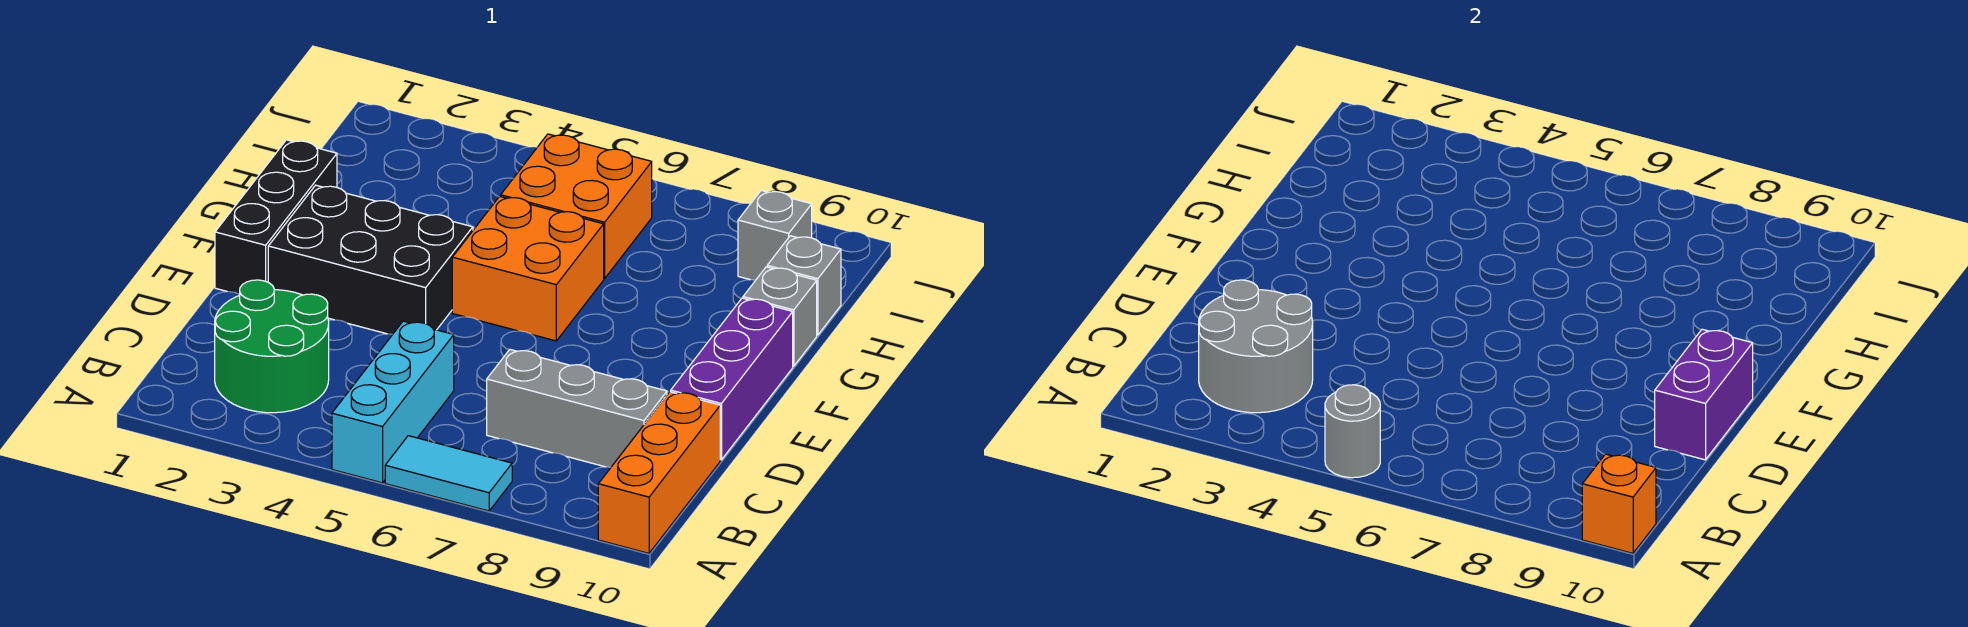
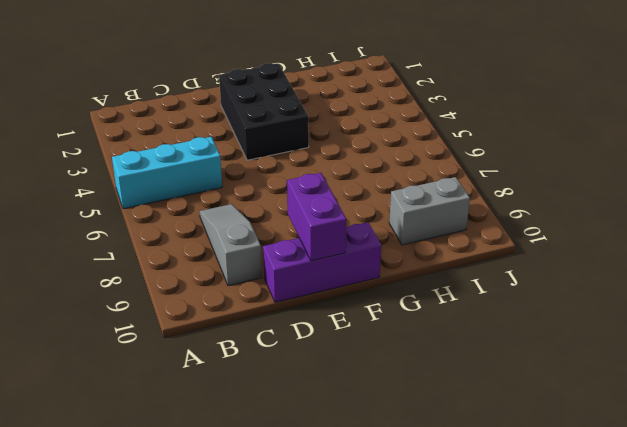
grey 1x3 slope [199,204,262,286] -> grey 1x3 brick [487,350,667,467]
purple 1x2 brick [287,173,346,261] -> purple 1x2 brick turned to [1655,329,1753,460]
grey 1x2 brick [389,177,470,245] -> grey 1x1 brick [738,190,812,280]
none -> cyan 1x2 tile [385,436,512,511]
none -> orange 1x3 brick [598,392,720,553]
none -> green 2x2 round brick [215,280,329,413]

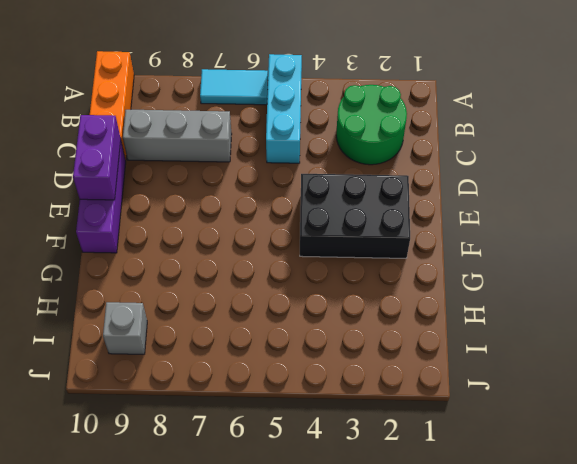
none -> black 1x3 brick [215,140,337,294]
none -> orange 2x2 brick [452,196,604,341]
none -> grey 1x1 brick [743,267,817,366]

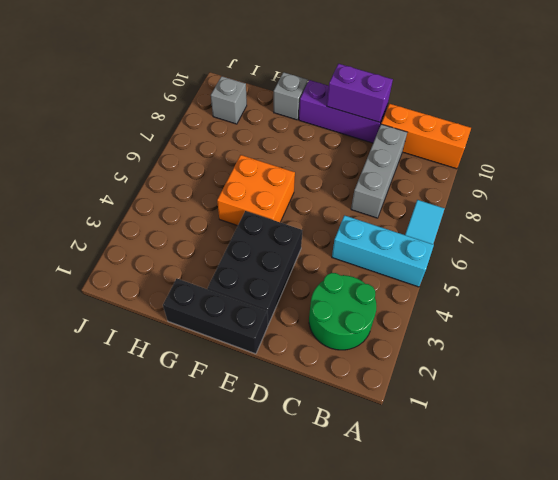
none -> orange 2x2 brick [501,134,652,279]
none -> grey 1x1 brick [767,236,841,335]
none -> grey 1x1 round brick [1325,385,1380,478]

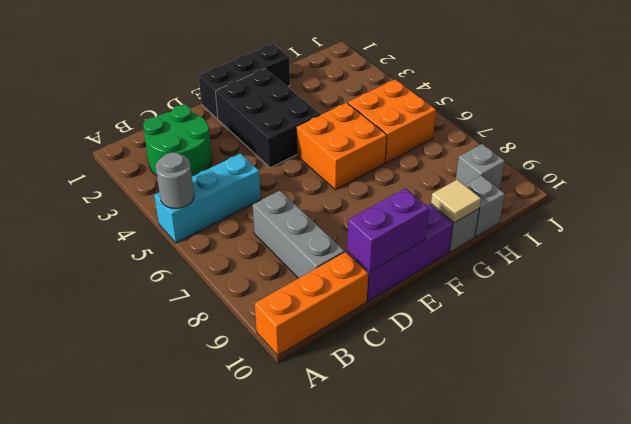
tan 1x1 tile [431,180,481,223] -> none
none -> cyan 1x2 tile [385,436,512,511]
none -> orange 1x1 brick [1582,454,1656,553]
none -> grey 2x2 round brick [1199,280,1313,413]

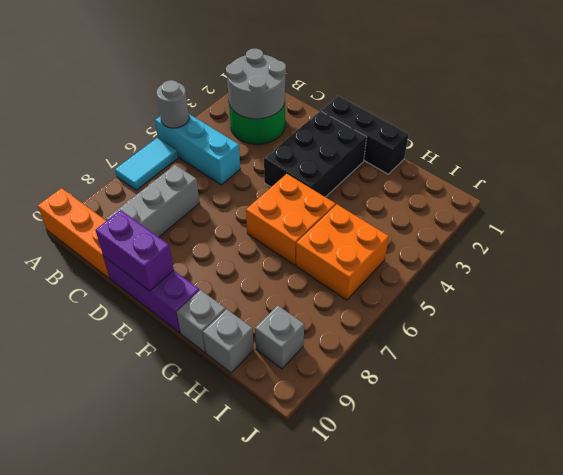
none -> orange 1x1 brick [1582,454,1656,553]

